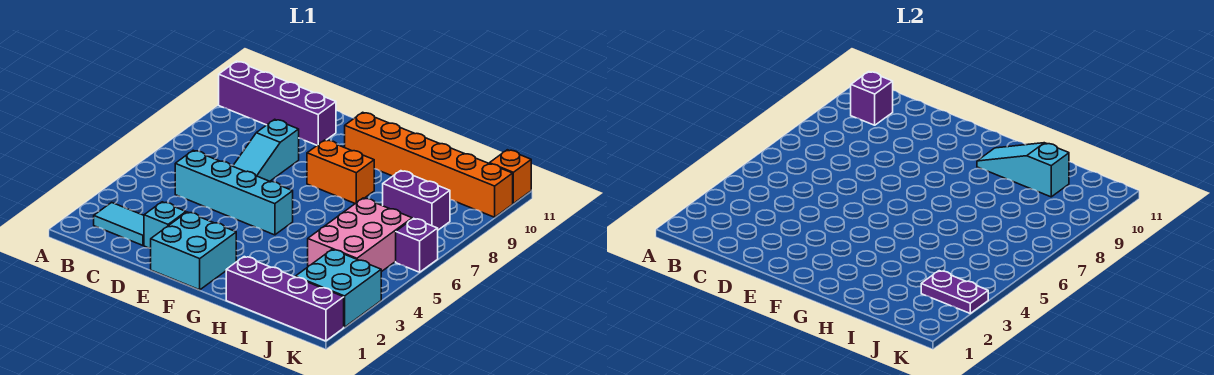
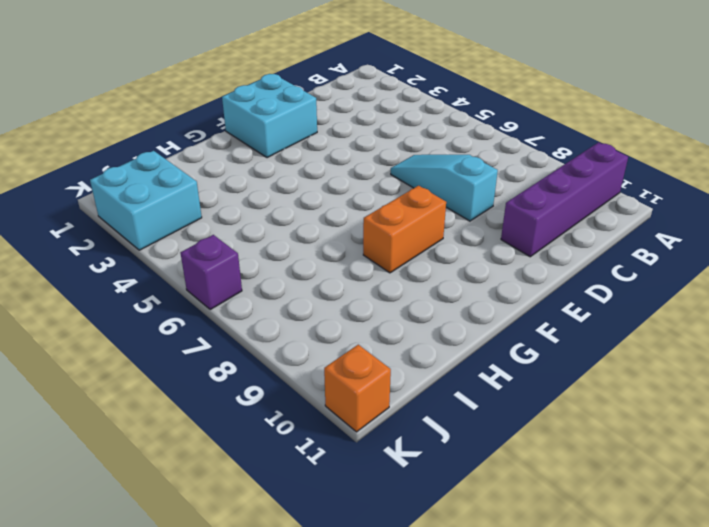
none -> cyan 1x2 tile [94,202,144,245]
none -> cyan 1x4 brick [175,150,293,235]
none -> cyan 1x1 brick [144,202,186,248]

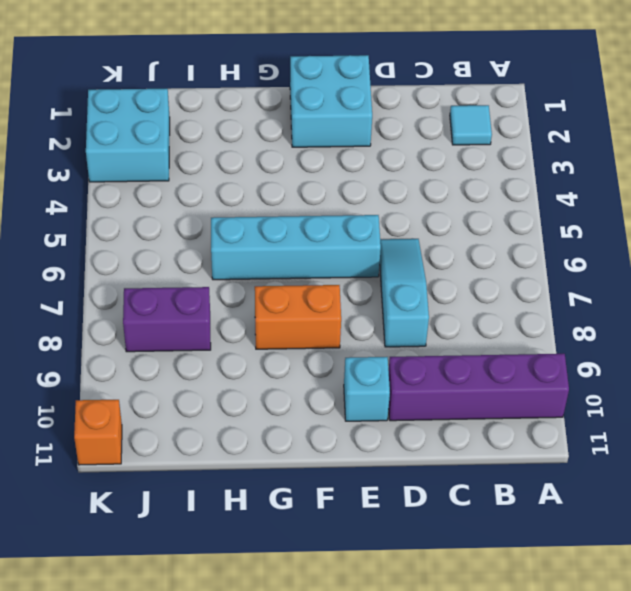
cyan 1x1 tile [450,105,492,145] -> cyan 1x2 tile [94,202,144,245]
cyan 1x4 brick [211,215,381,280] -> cyan 1x4 brick moved to [175,150,293,235]
cyan 1x1 brick [344,357,390,421] -> cyan 1x1 brick moved to [144,202,186,248]
none -> orange 1x6 brick [345,112,513,217]
none -> purple 1x4 brick [226,257,344,341]
none -> pink 2x3 brick [308,198,412,272]

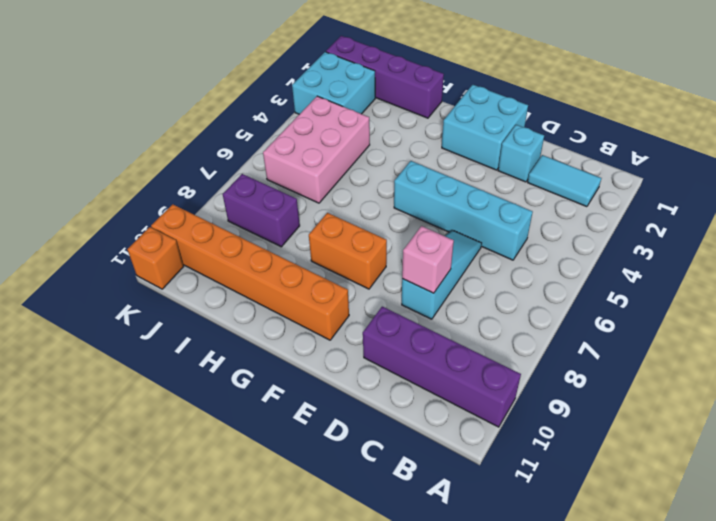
pink 1x1 brick [402,226,454,293] -> none
none -> purple 1x1 brick [396,218,438,272]
none -> purple 1x1 brick [851,72,893,125]
none -> cyan 1x3 slope [977,143,1069,197]

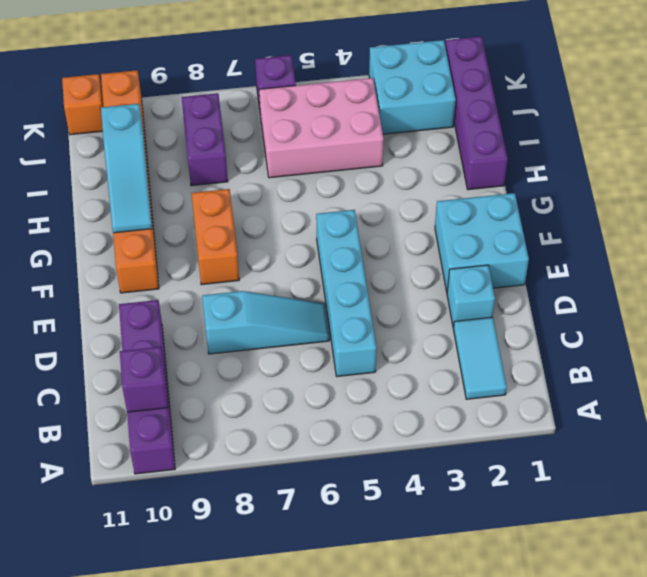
none -> purple 1x2 plate [921,271,988,313]

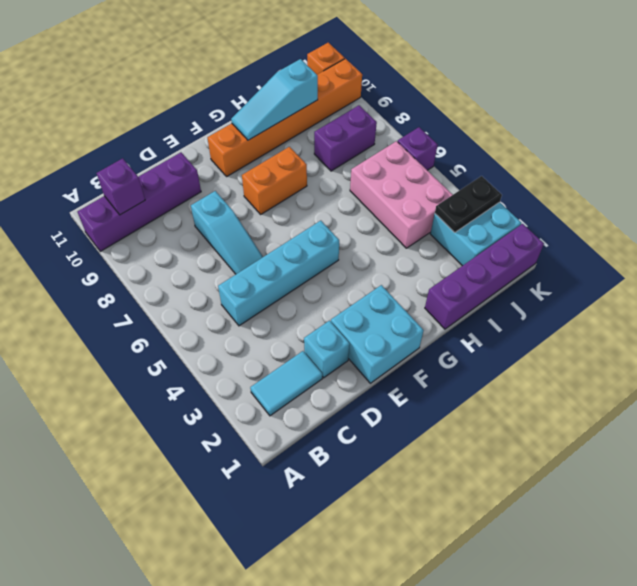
black 1x2 plate [435,176,502,233] -> purple 1x2 plate [921,271,988,313]

